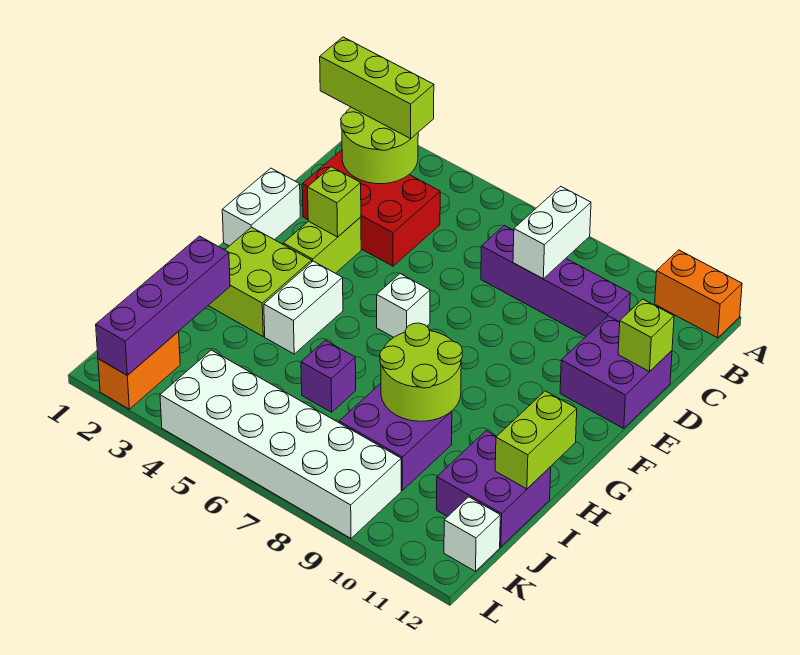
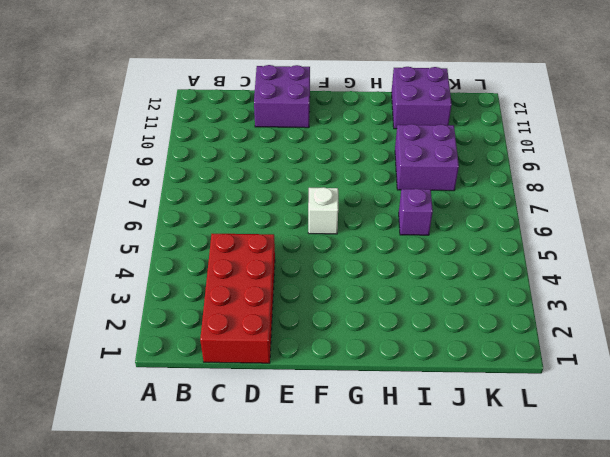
red 2x4 brick [200,234,275,363] -> red 2x3 brick [302,150,440,266]
none -> orange 1x2 brick [655,250,742,338]
none -> purple 1x4 brick [481,225,630,336]
none -> white 1x2 brick [222,168,300,246]

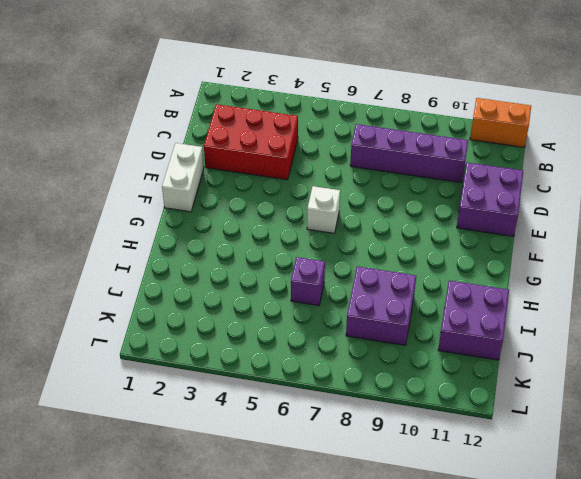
none -> lime 1x2 brick [283,217,361,273]
none -> lime 2x2 brick [208,227,312,336]
none -> white 1x2 brick [264,261,343,354]

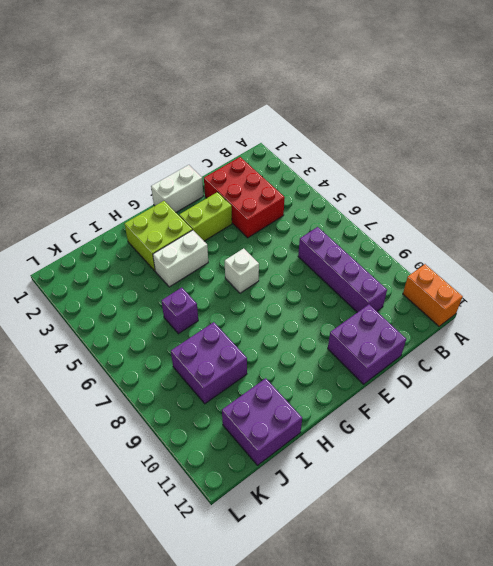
none -> orange 1x2 brick [98,331,180,409]
none -> white 2x6 brick [160,350,401,538]
none -> white 1x1 brick [444,497,500,571]

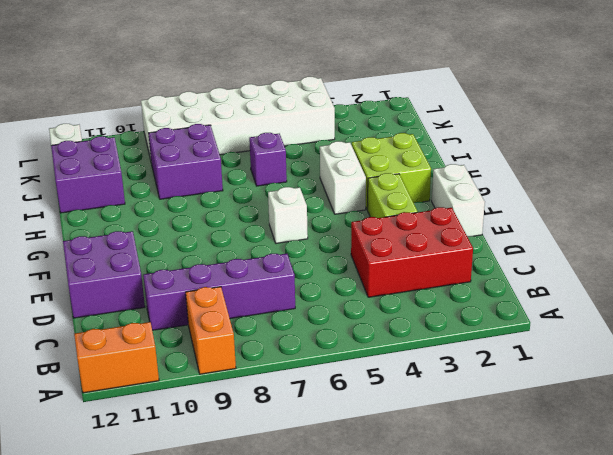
orange 1x2 brick [186,287,236,374] -> orange 1x2 brick moved to [98,331,180,409]
none -> lime 2x2 round brick [341,107,418,184]
none -> white 1x2 brick [513,186,591,279]
none -> lime 1x1 brick [618,299,674,372]

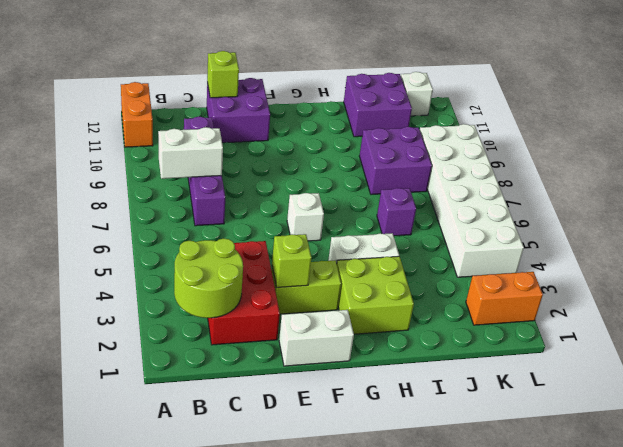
none -> lime 2x2 round brick [380,323,462,421]
none -> lime 1x2 brick [495,391,577,489]
none -> purple 1x4 brick [96,236,230,375]

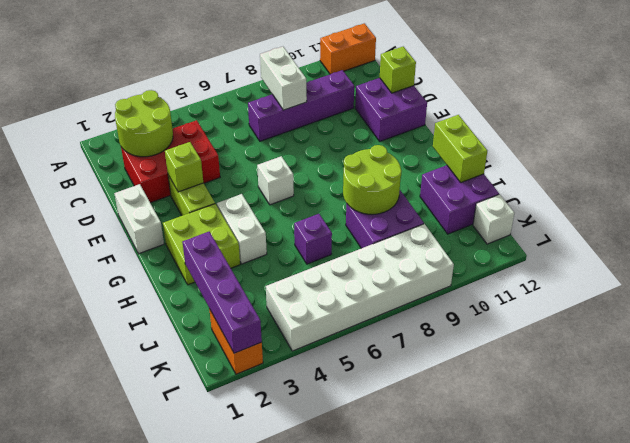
none -> lime 1x3 brick [320,37,434,139]

